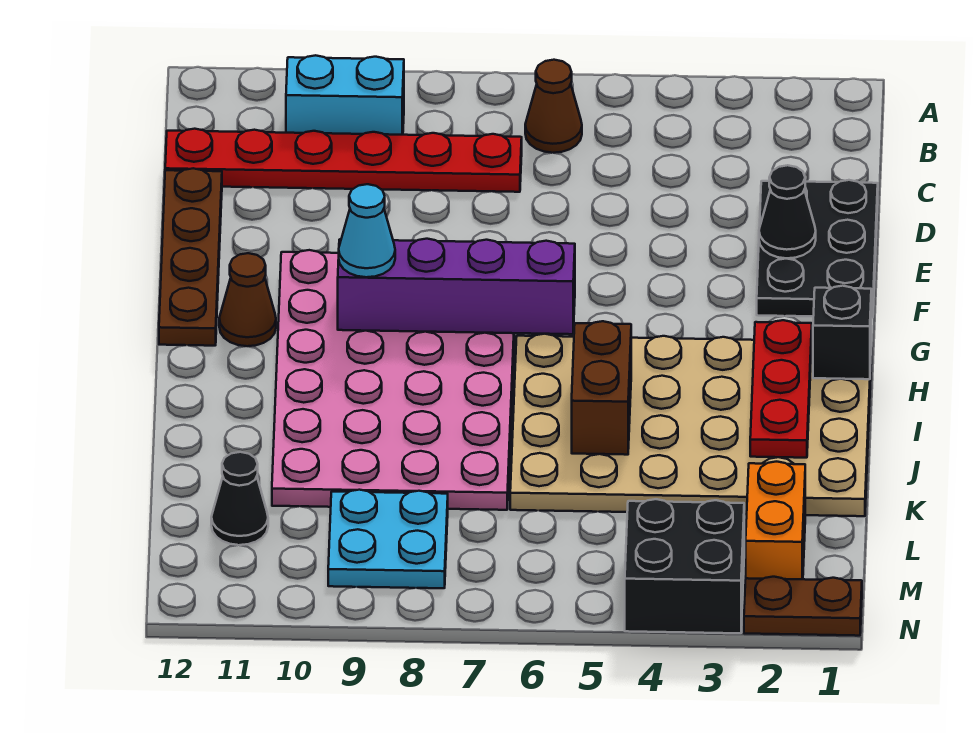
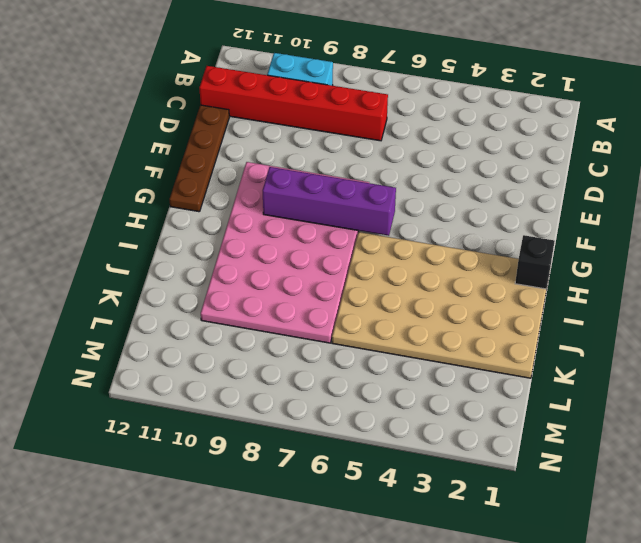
red 1x6 brick [199,66,388,141] -> red 1x6 plate [165,129,522,192]
none -> brown 1x1 cone [525,60,582,153]
none -> black 2x3 plate [757,180,878,318]
none -> brown 1x1 cone [219,253,276,346]

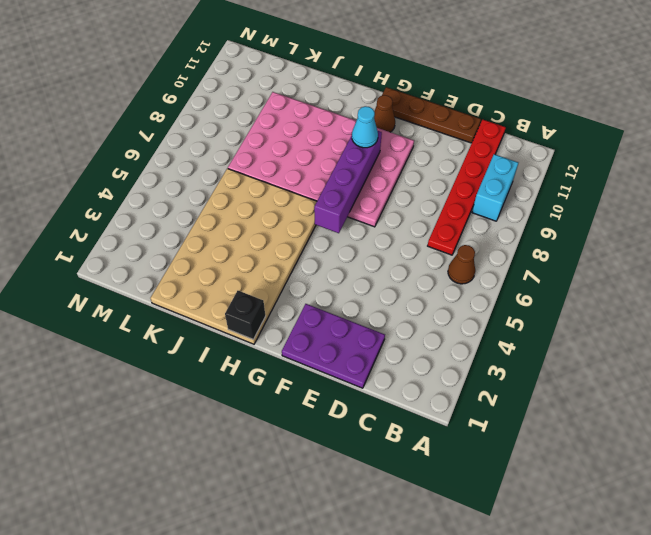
purple 2x3 plate [282,304,385,388] -> black 2x3 plate [757,180,878,318]
none -> orange 1x2 brick [746,462,805,579]
none -> cyan 2x2 plate [328,490,448,588]
none -> black 1x1 cone [211,452,268,545]

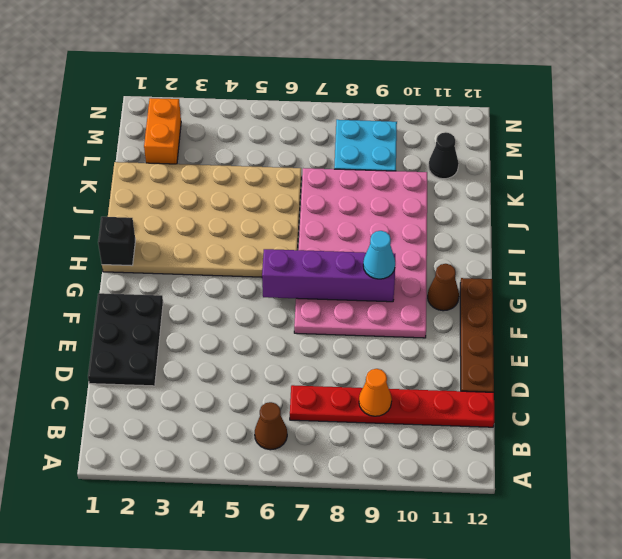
orange 1x1 cone [359,369,392,416] -> none
none -> cyan 1x2 brick [286,55,404,135]
none -> black 2x2 brick [625,499,744,633]
none -> brown 1x2 plate [744,577,862,636]

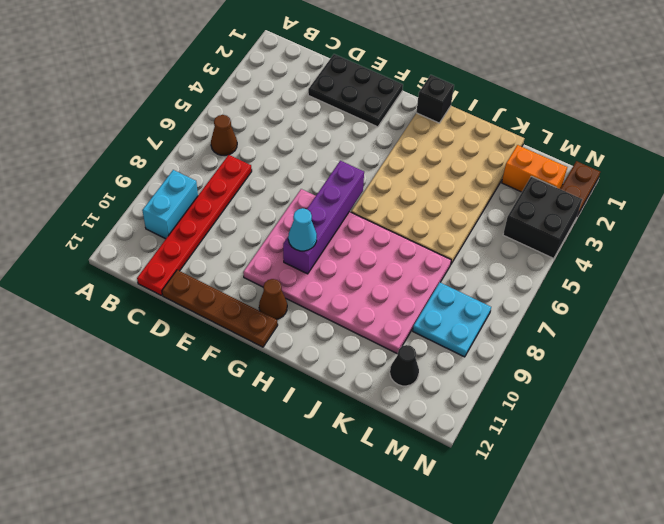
none -> black 1x1 cone [759,165,816,258]
none -> red 1x3 plate [750,320,812,458]
none -> brown 1x2 brick [572,321,631,455]

